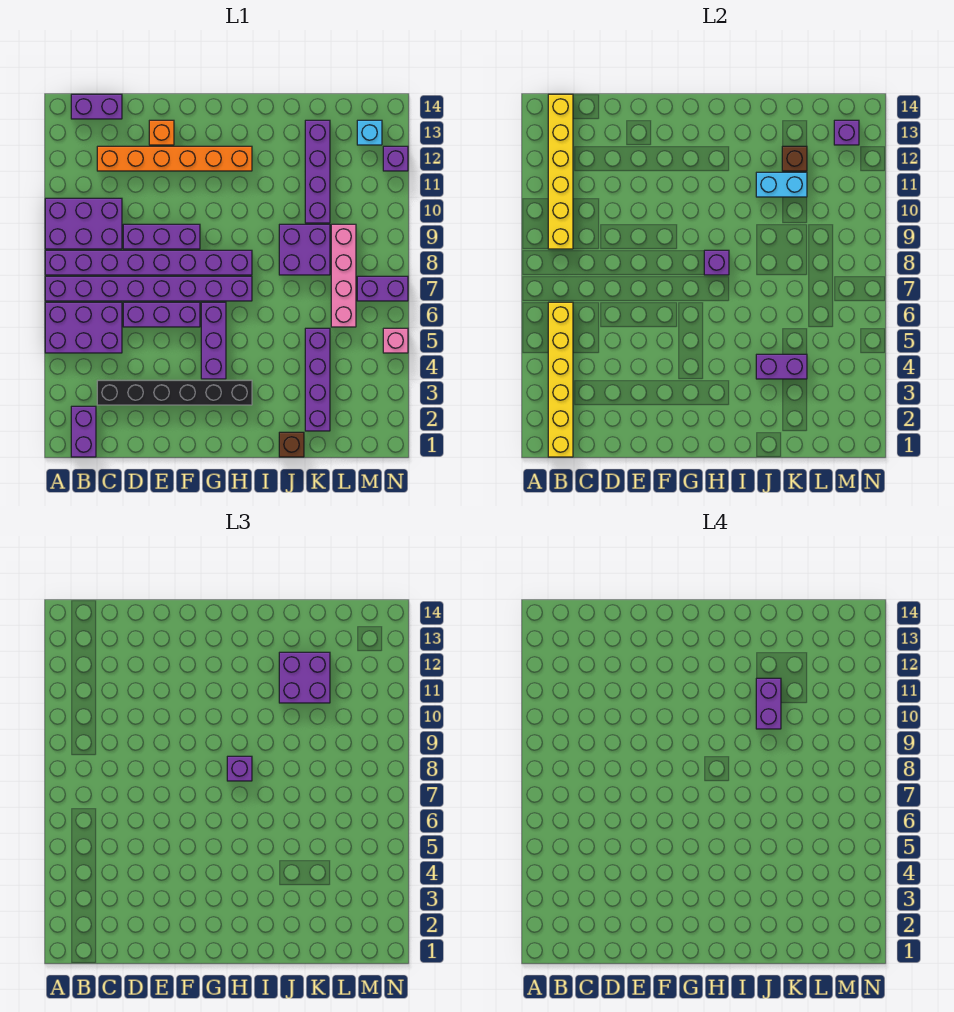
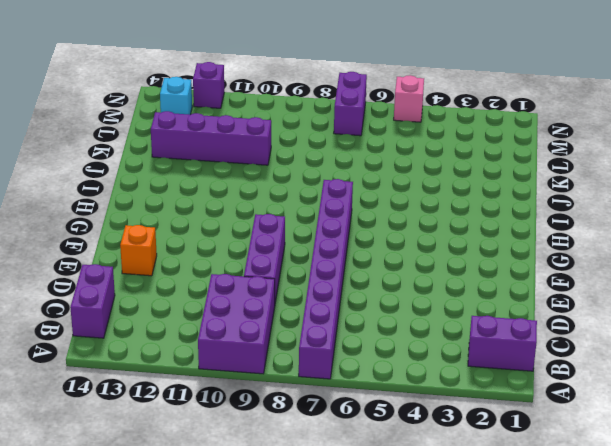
none -> purple 2x3 brick [45,302,122,353]
none -> purple 1x8 brick [45,250,252,275]
none -> black 1x6 brick [97,380,252,405]
none -> orange 1x6 brick [97,146,252,171]

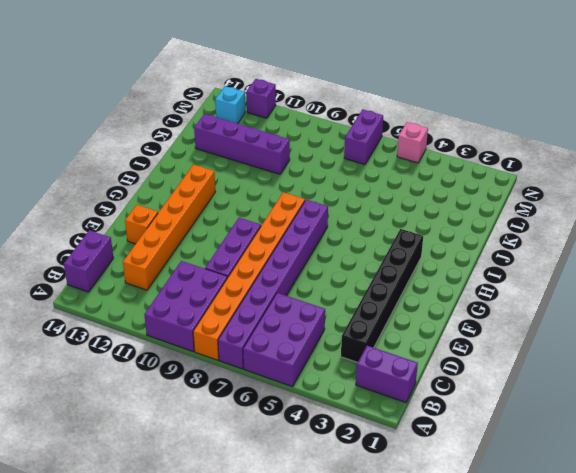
orange 1x8 brick [193,192,305,360] -> purple 1x8 brick [45,250,252,275]
none -> purple 1x3 brick [123,302,200,327]
none -> purple 1x3 brick [201,302,226,379]
none -> brown 1x1 brick [279,432,304,457]
none -> purple 2x2 brick [279,224,330,275]

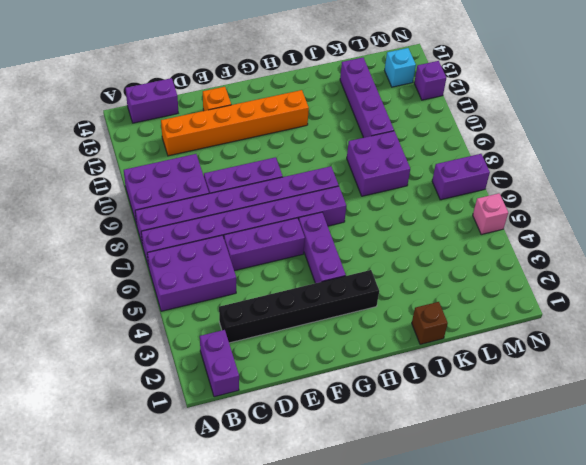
none -> purple 1x4 brick [305,328,330,431]
none -> pink 1x4 brick [331,224,356,327]
none -> yellow 1x6 brick [548,302,573,457]
none -> yellow 1x6 brick [548,94,573,249]

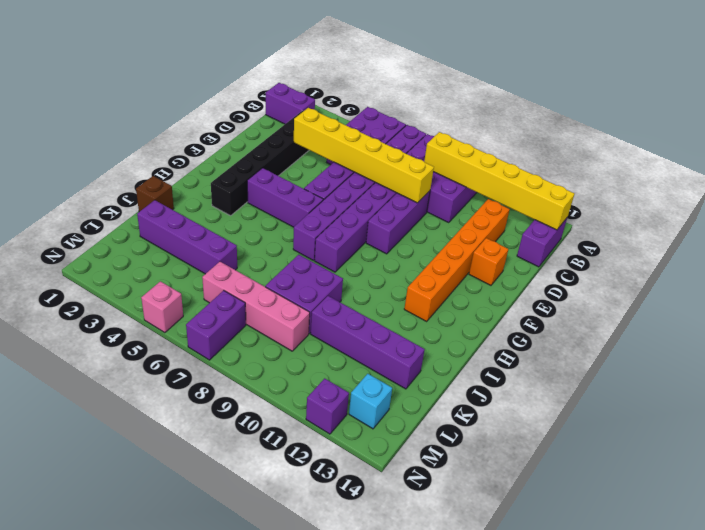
yellow 1x6 brick [294,108,434,203] -> yellow 1x6 brick moved to [548,302,573,457]
none -> purple 1x1 brick [704,250,729,275]
none -> purple 1x2 brick [756,354,807,379]
none -> cyan 1x2 brick [756,172,807,197]
none -> brown 1x1 brick [782,146,807,171]

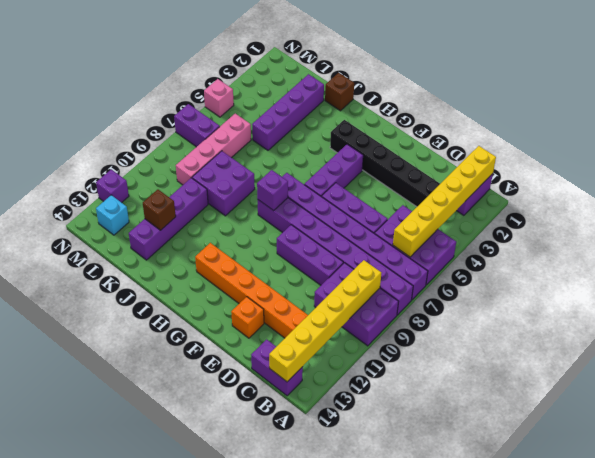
none -> purple 1x2 brick [756,354,807,379]
none -> cyan 1x2 brick [756,172,807,197]
none -> purple 1x1 brick [834,120,859,145]
none -> purple 1x1 brick [227,756,252,781]

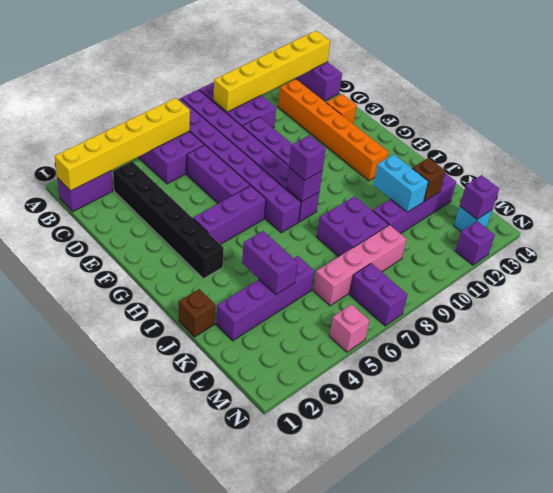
none -> purple 2x2 brick [279,652,330,703]
none -> purple 1x2 brick [756,678,781,729]

